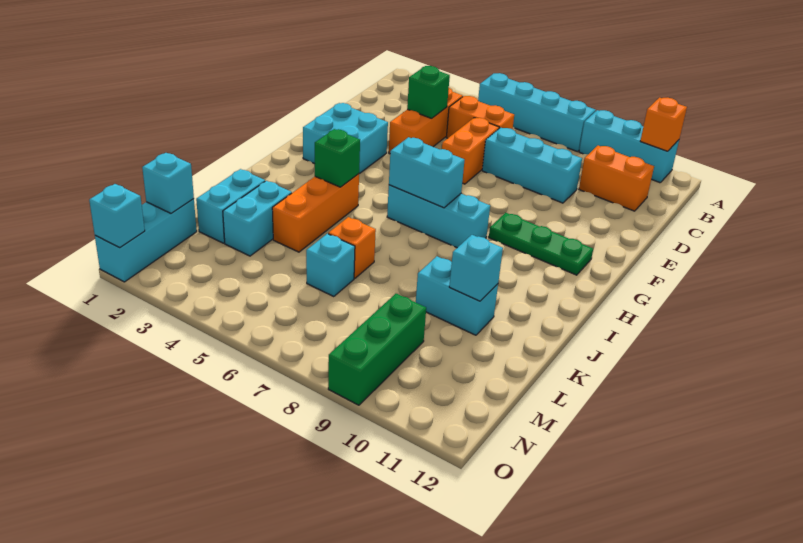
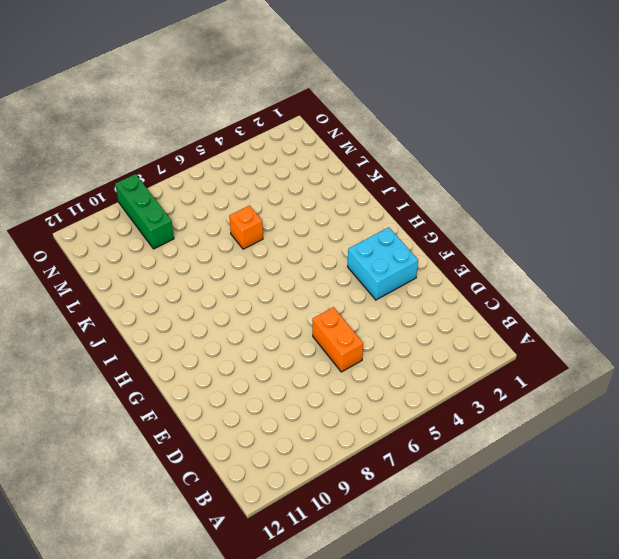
none -> cyan 1x4 brick [478,73,596,152]
none -> cyan 1x3 brick [579,110,679,183]
none -> orange 1x3 brick [389,88,463,154]

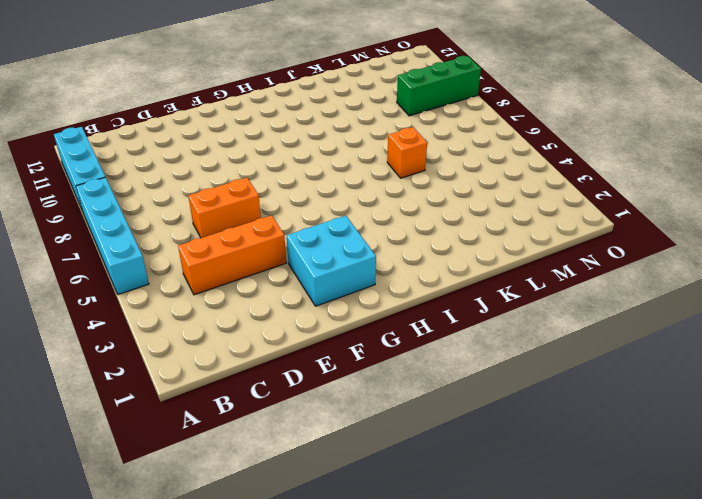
none -> orange 1x2 brick [446,96,514,138]
none -> orange 1x2 brick [579,146,654,211]
none -> cyan 1x3 brick [482,128,582,203]

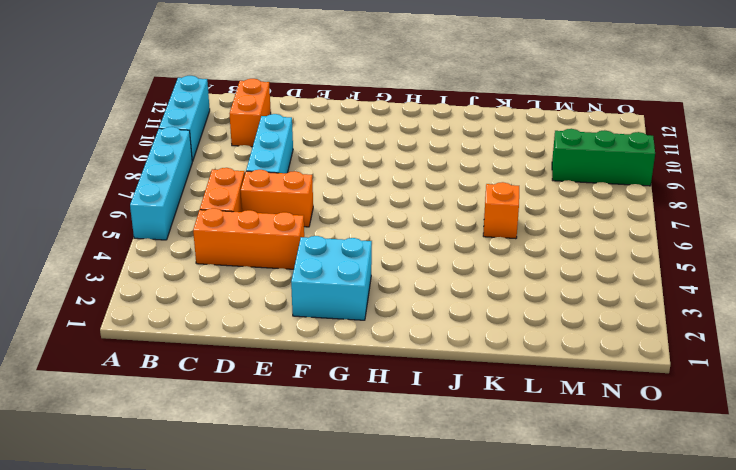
none -> green 1x3 plate [489,213,593,275]
none -> cyan 1x3 brick [387,185,490,248]
none -> orange 1x3 brick [272,174,359,252]

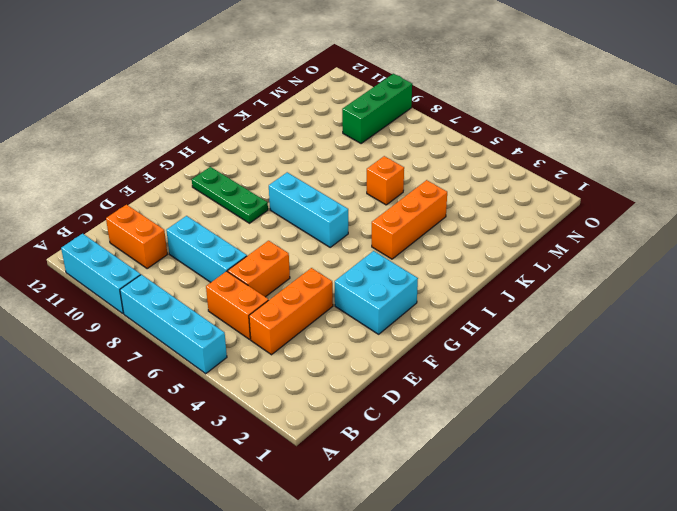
none -> cyan 1x2 brick [196,169,265,243]
none -> cyan 1x2 brick [223,181,292,256]
none -> cyan 1x2 brick [416,256,498,335]

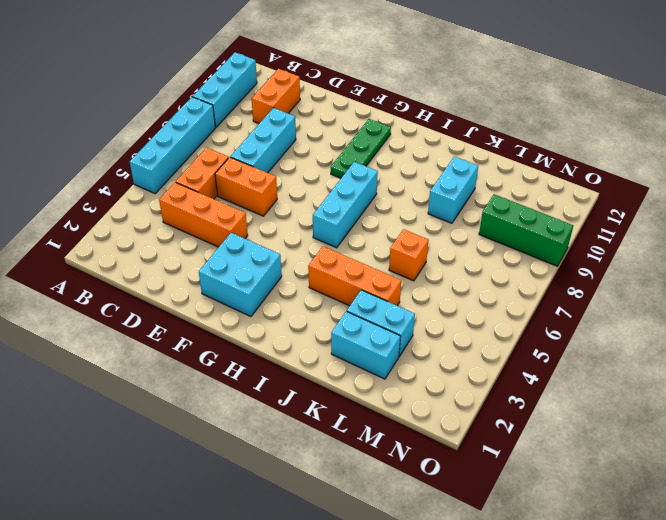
none -> cyan 1x1 brick [306,234,355,297]
none -> cyan 1x3 brick [95,199,197,282]
none -> orange 1x1 brick [640,98,687,151]

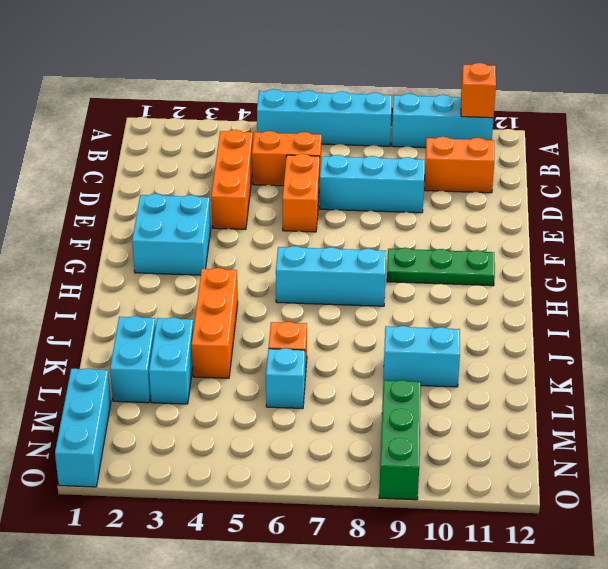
none -> green 1x1 brick [407,66,450,118]
none -> cyan 1x2 brick [389,137,464,208]
none -> green 1x1 brick [315,129,360,187]

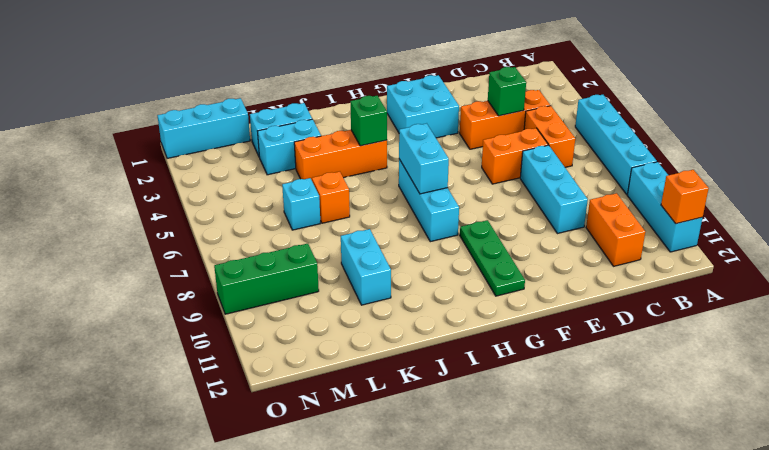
none -> cyan 1x1 brick [449,235,503,301]
none -> cyan 1x1 brick [142,153,194,213]
none -> cyan 1x1 brick [89,184,145,248]

